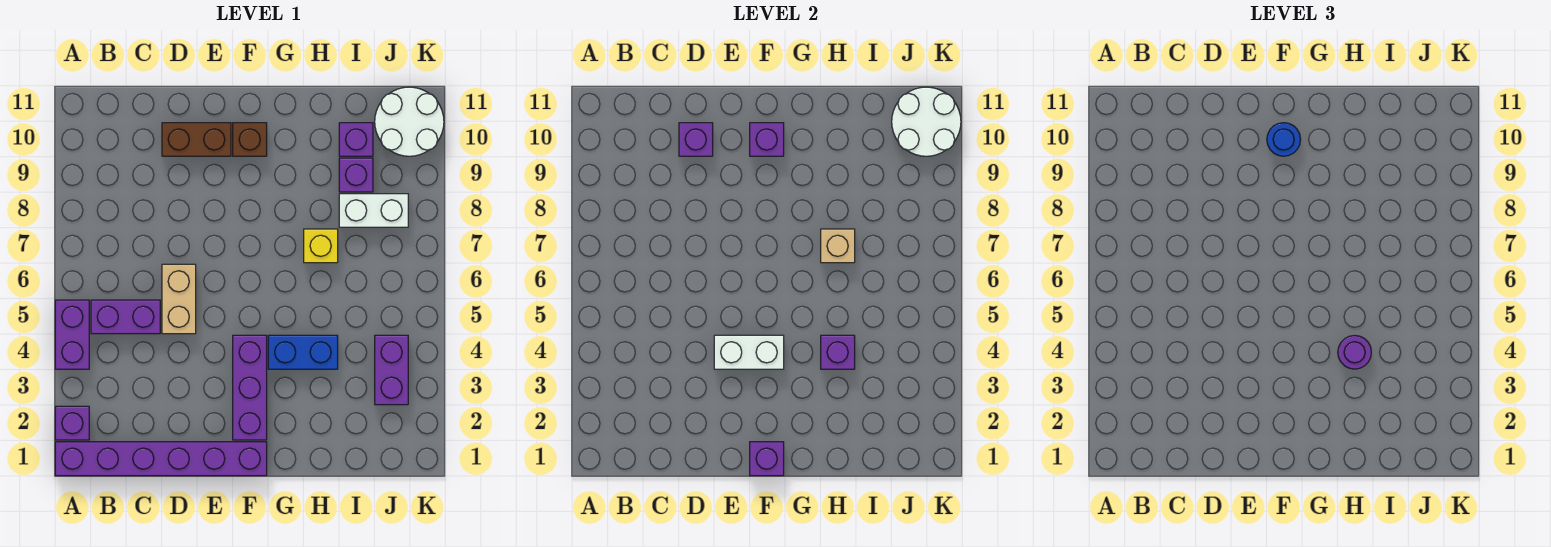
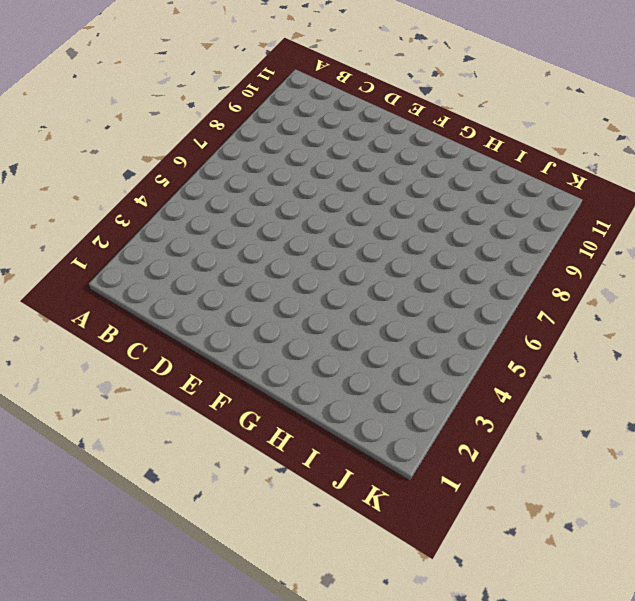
none -> purple 1x6 brick [55,442,267,476]
none -> purple 1x1 brick [55,406,89,440]
none -> purple 1x2 brick [55,300,89,369]

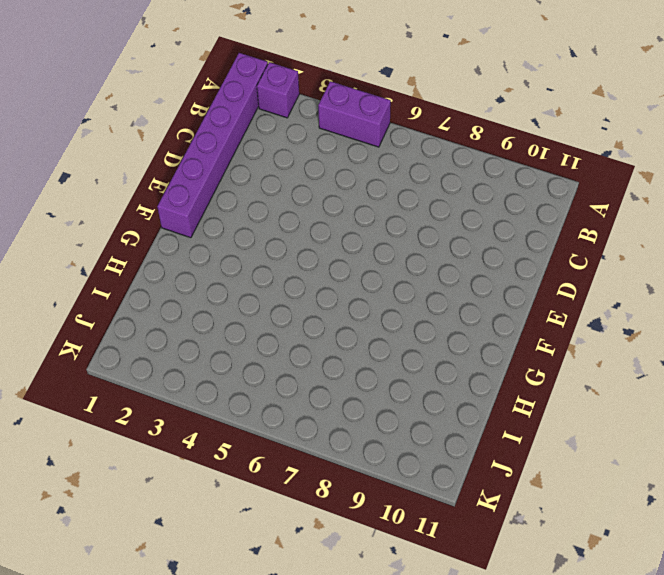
none -> purple 1x2 brick [91,300,160,334]
none -> tan 1x2 brick [162,264,196,334]
none -> brown 1x2 brick [162,123,231,156]

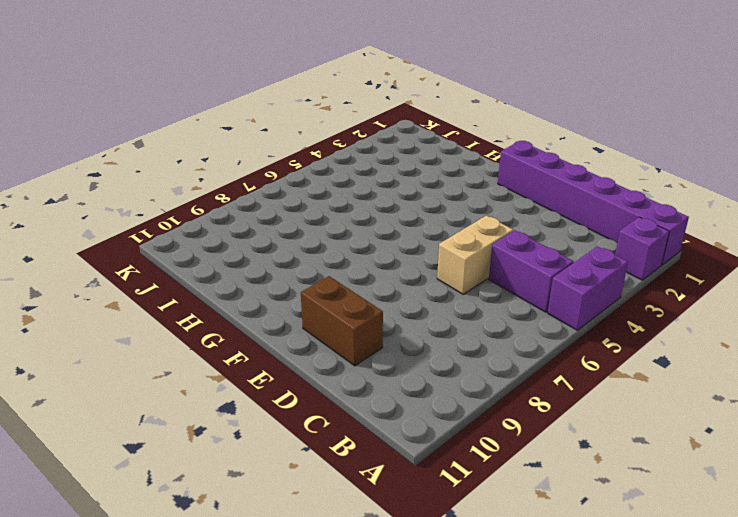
none -> purple 1x3 brick [233,335,267,440]
none -> brown 1x1 brick [233,123,267,156]
none -> blue 1x2 brick [268,335,338,369]

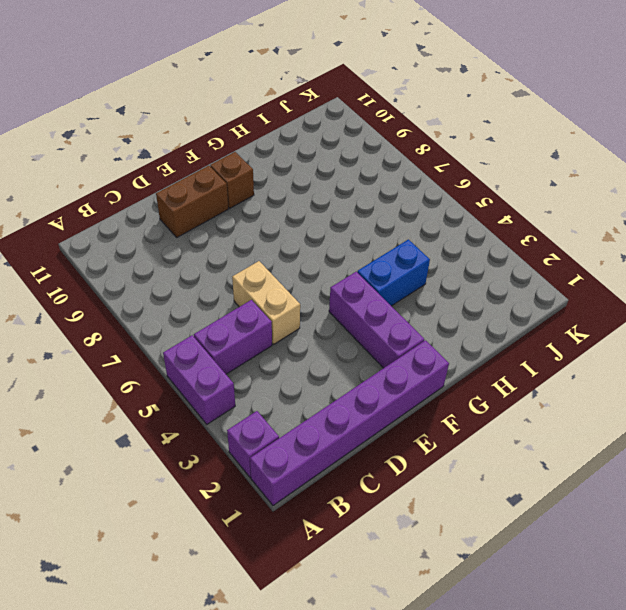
none -> yellow 1x1 brick [304,229,338,263]
none -> white 1x2 brick [339,194,408,227]
none -> purple 1x1 brick [339,158,373,192]

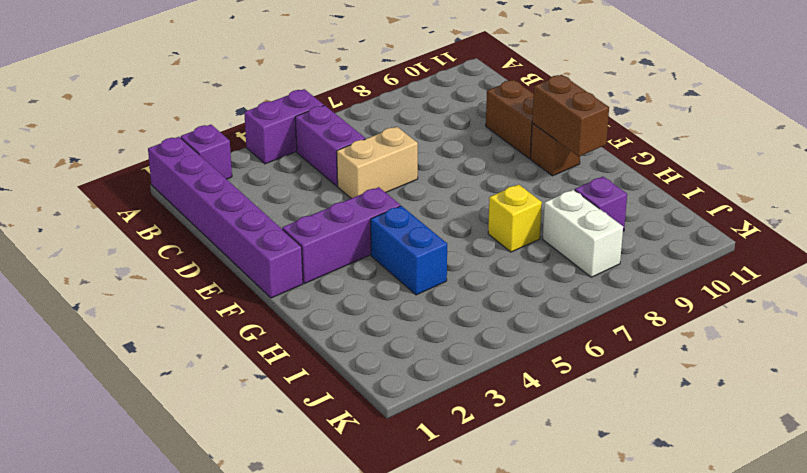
brown 1x2 brick [532,75,609,156] -> purple 1x1 brick [750,123,784,156]
none -> purple 1x1 brick [339,123,373,156]
none -> purple 1x2 brick [375,335,408,405]
none -> white 2x2 round brick [375,87,444,156]

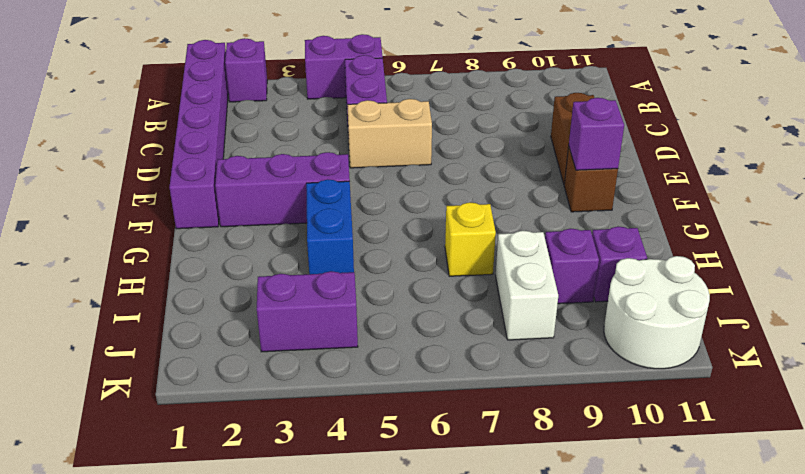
none -> purple 1x1 brick [679,123,713,156]
none -> white 1x2 brick [714,335,784,369]
none -> purple 1x1 brick [750,442,784,476]

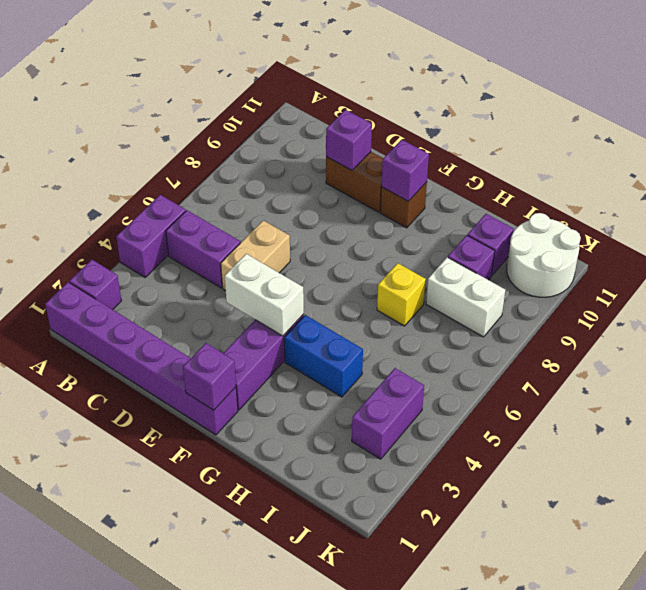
none -> purple 1x1 brick [821,335,855,369]
none -> tan 1x1 brick [821,229,855,263]
none -> white 2x2 round brick [892,87,961,156]

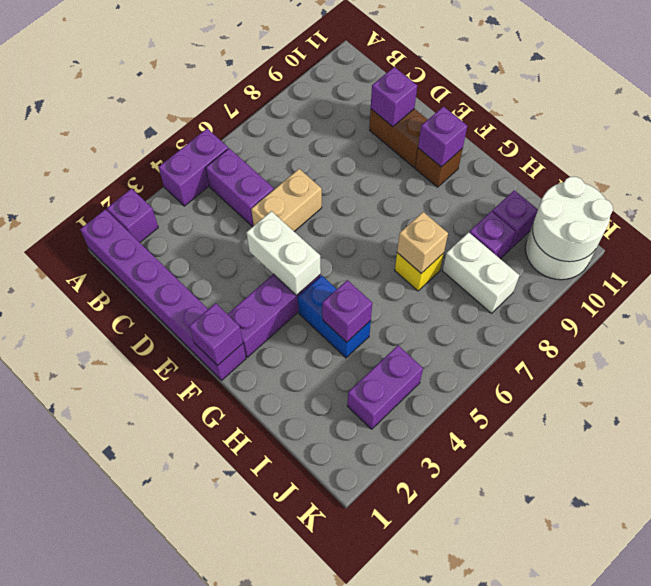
none -> blue 1x1 round brick [1267,123,1301,156]
none -> purple 1x1 round brick [1338,335,1371,369]

